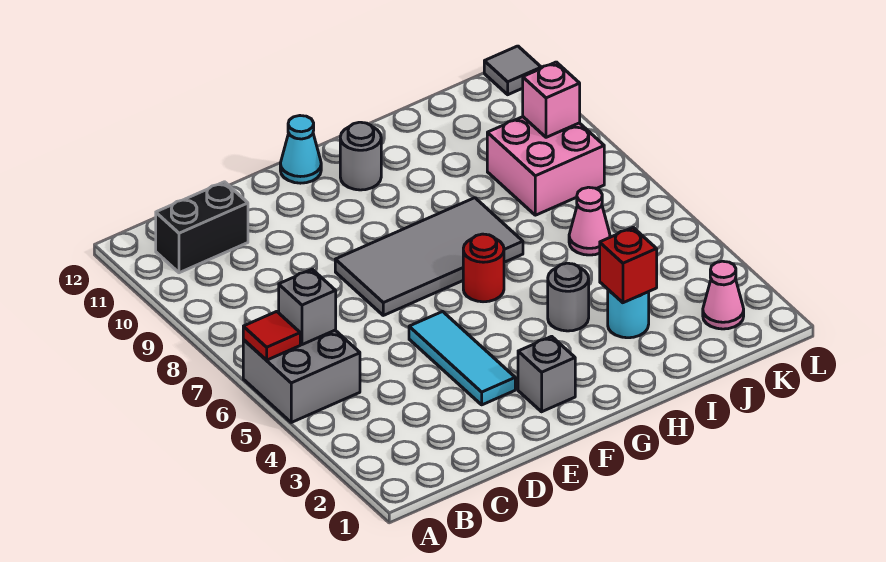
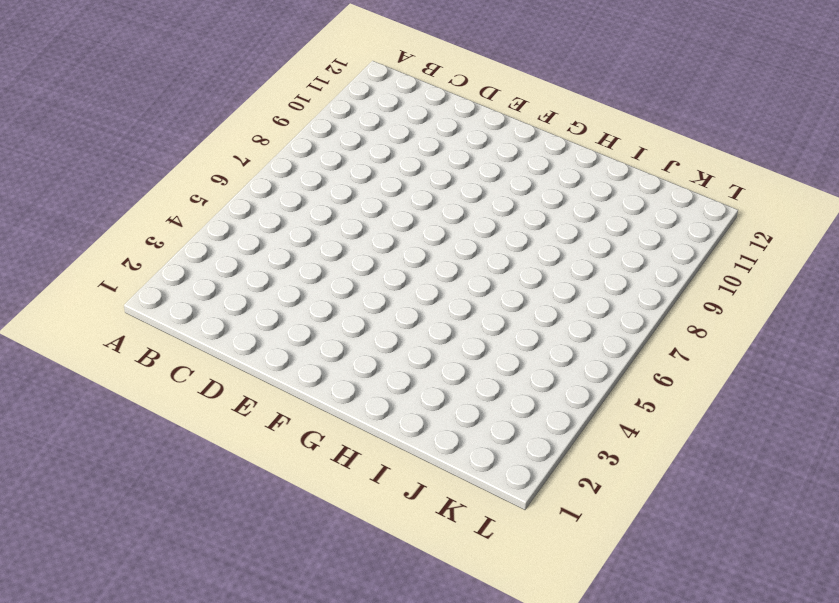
none -> grey 2x2 brick [243,330,360,422]
none -> black 1x2 brick [156,182,248,273]
none -> cyan 1x3 tile [409,311,515,405]

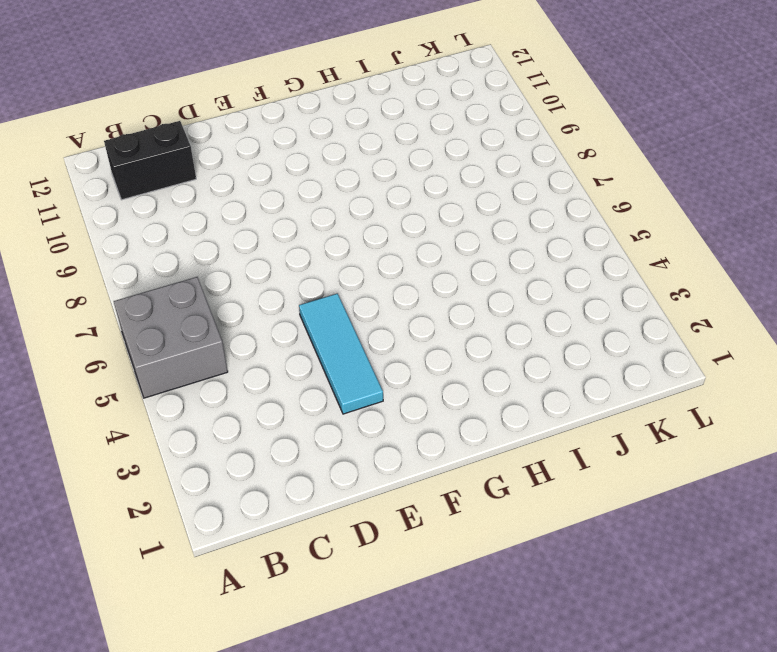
none -> grey 2x4 tile [335,198,523,315]
none -> grey 1x1 brick [518,336,575,412]
none -> cyan 1x1 cone [280,116,321,183]

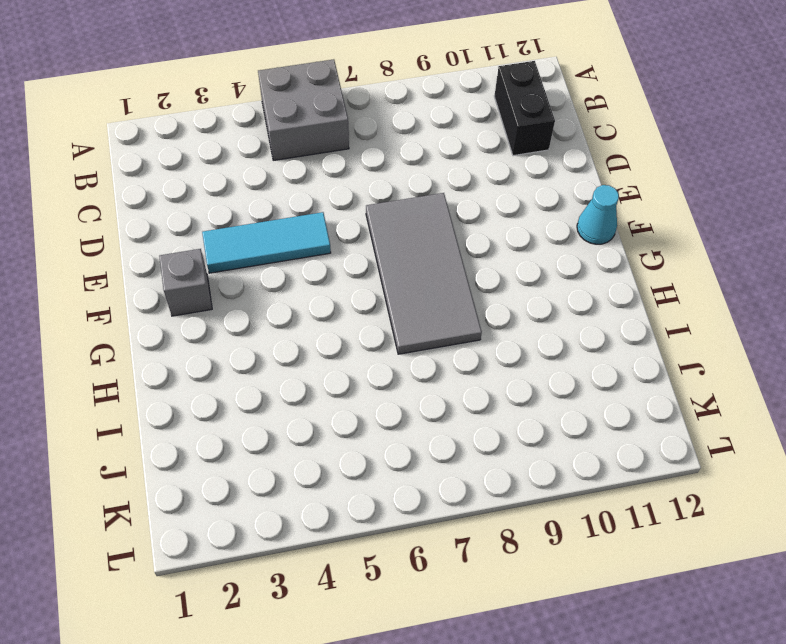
none -> red 1x1 round brick [463,234,504,302]
none -> grey 1x1 round brick [340,122,381,190]
none -> grey 1x1 round brick [548,263,589,331]

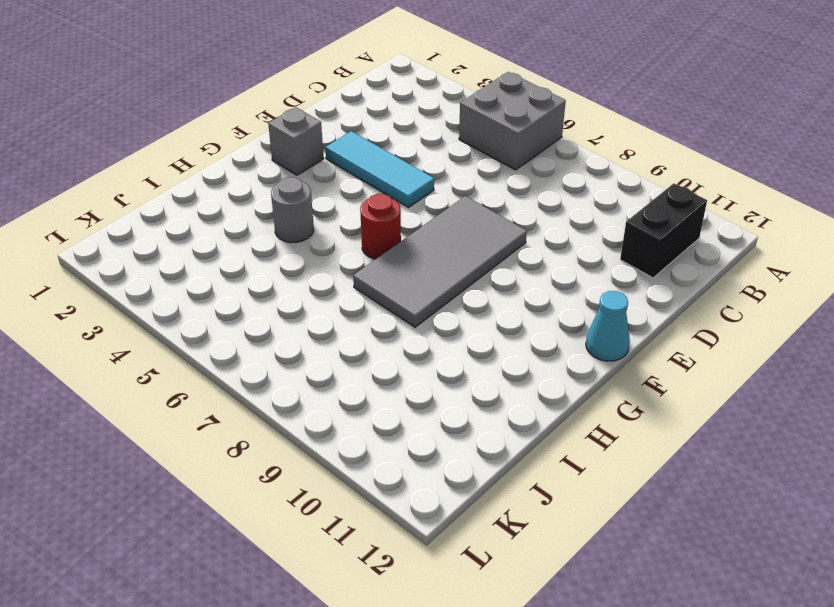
none -> grey 1x1 round brick [340,122,381,190]
none -> cyan 1x1 round brick [608,290,649,338]
none -> pink 1x1 cone [569,187,610,255]

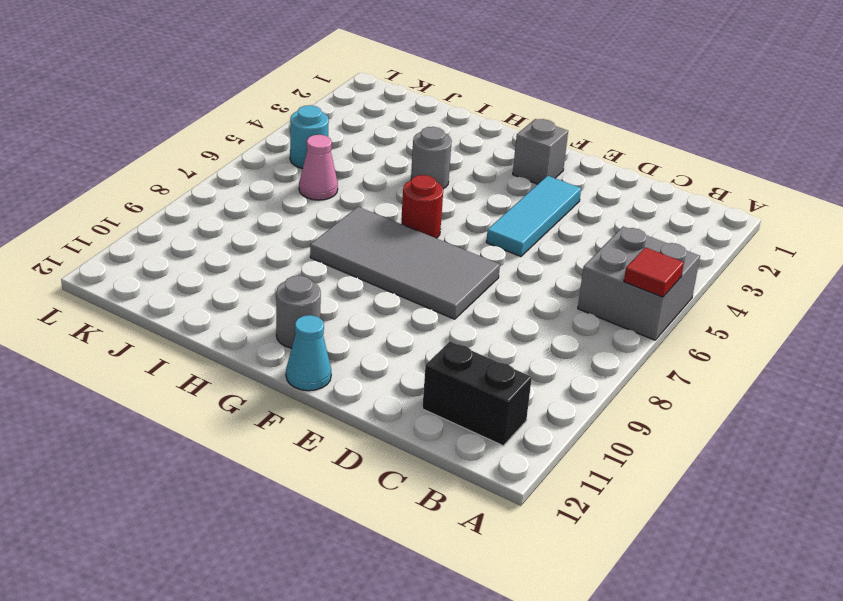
cyan 1x1 round brick [290,105,329,169] -> cyan 1x1 round brick moved to [608,290,649,338]
none -> pink 2x2 brick [487,117,604,215]
none -> pink 1x1 cone [703,261,744,329]
none -> grey 1x1 tile [484,46,541,95]

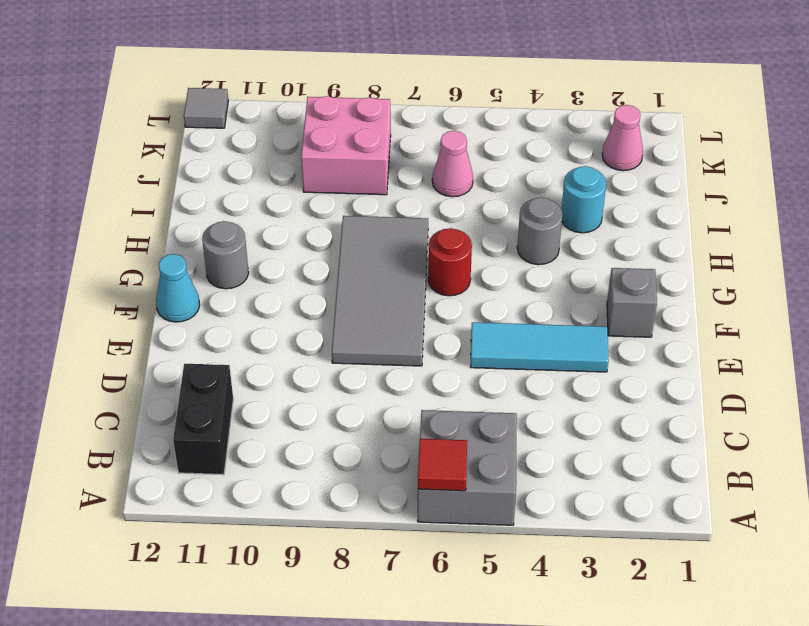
none -> grey 1x1 brick [279,269,336,345]
none -> red 1x1 brick [600,228,657,303]
none -> pink 1x1 brick [523,62,580,137]

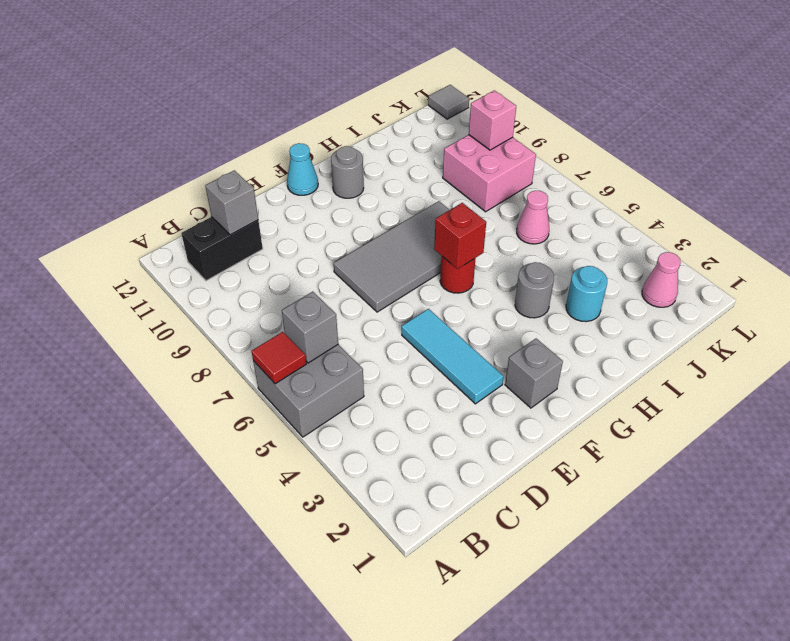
grey 1x1 brick [205,170,258,235] -> none
red 1x1 brick [434,203,486,269] -> red 1x1 brick moved to [600,228,657,303]

